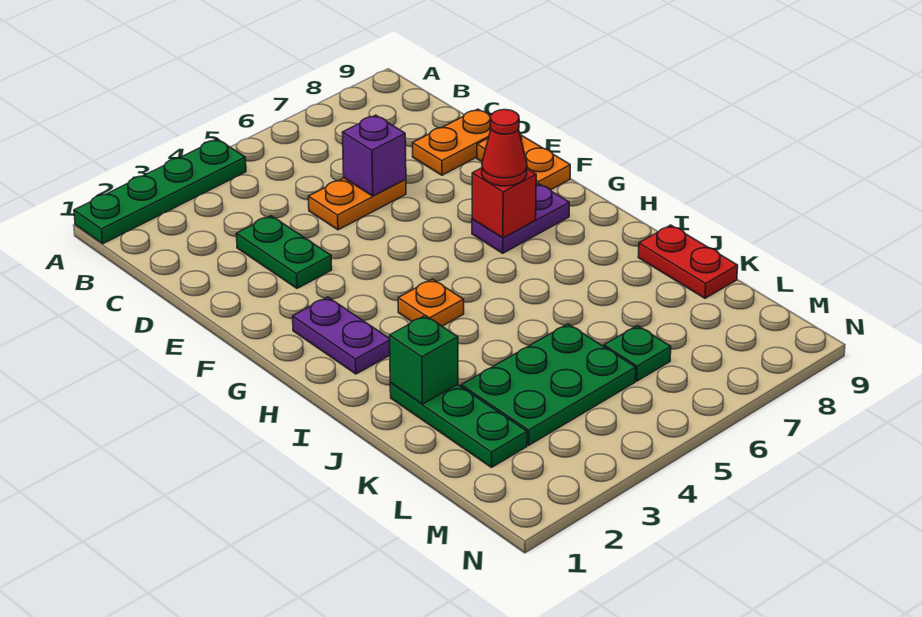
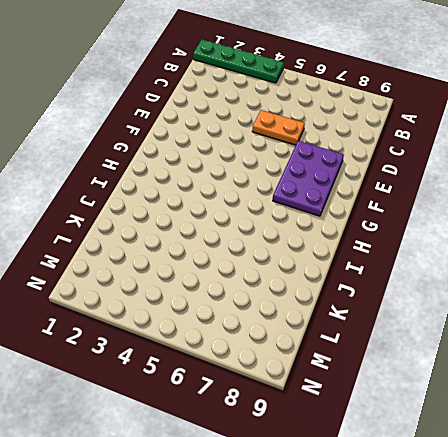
purple 2x3 plate [273,141,344,216] -> purple 1x2 plate [472,184,569,253]
none -> green 1x2 plate [236,216,332,288]
none -> orange 1x2 plate [413,109,491,175]
none -> orange 1x2 plate [477,134,570,190]

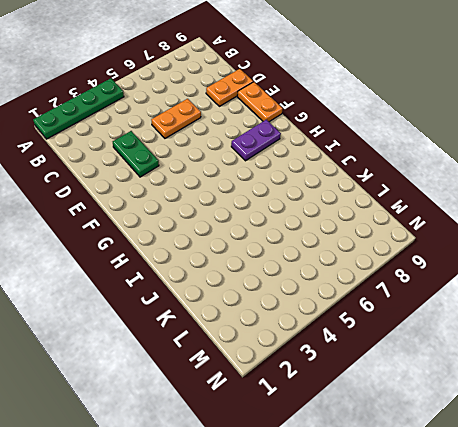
none -> purple 1x2 plate [293,297,390,374]
none -> orange 1x1 plate [398,279,464,326]
none -> green 1x3 plate [390,383,527,467]

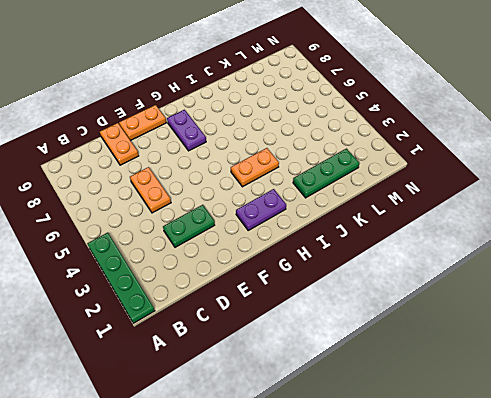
orange 1x2 plate [231,148,279,187] -> orange 1x1 plate [398,279,464,326]
none -> red 1x2 plate [638,225,738,298]
none -> green 2x3 plate [461,324,636,445]
none -> green 1x1 plate [604,326,671,381]

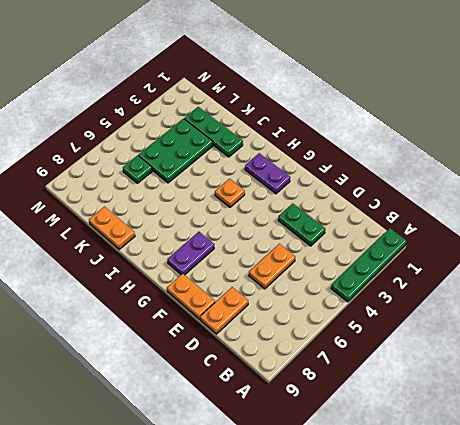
orange 1x2 plate [89,207,135,249] -> red 1x2 plate [638,225,738,298]
none -> purple 1x1 brick [342,115,406,196]
none -> red 1x1 brick [472,168,536,238]
none -> green 1x1 brick [390,315,458,404]

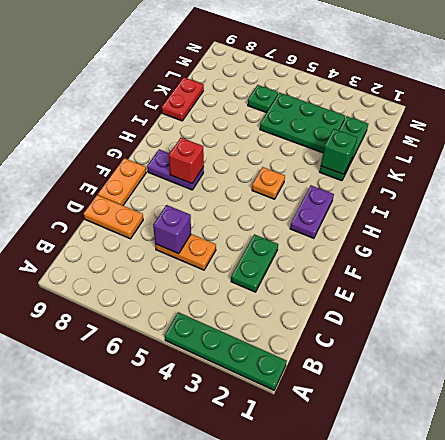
none -> red 1x1 cone [482,110,527,186]

